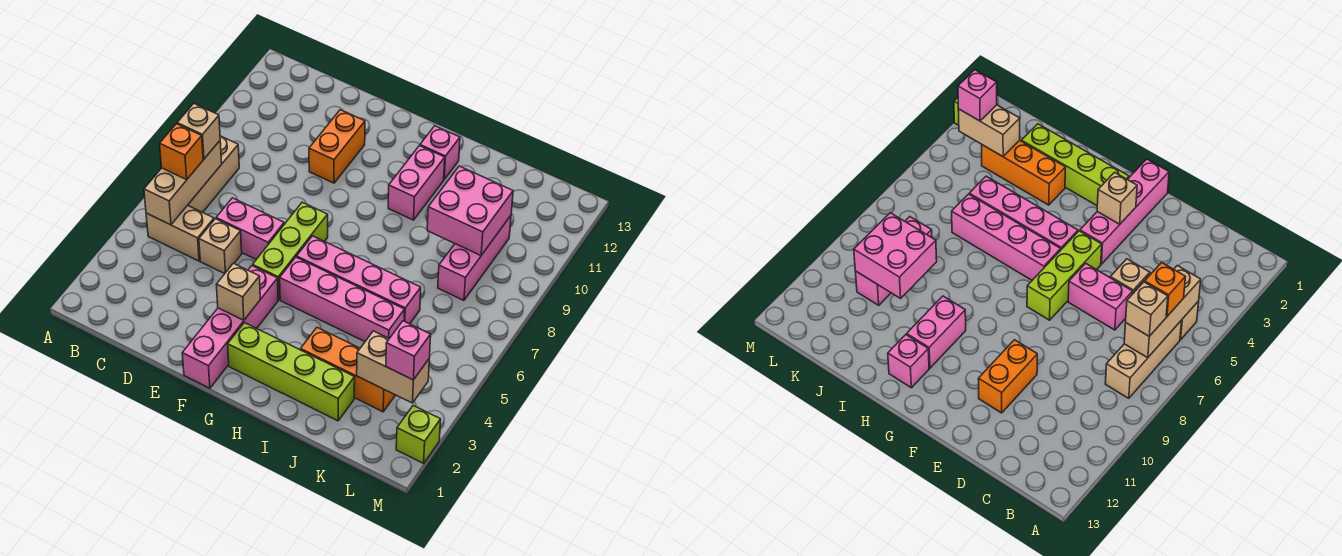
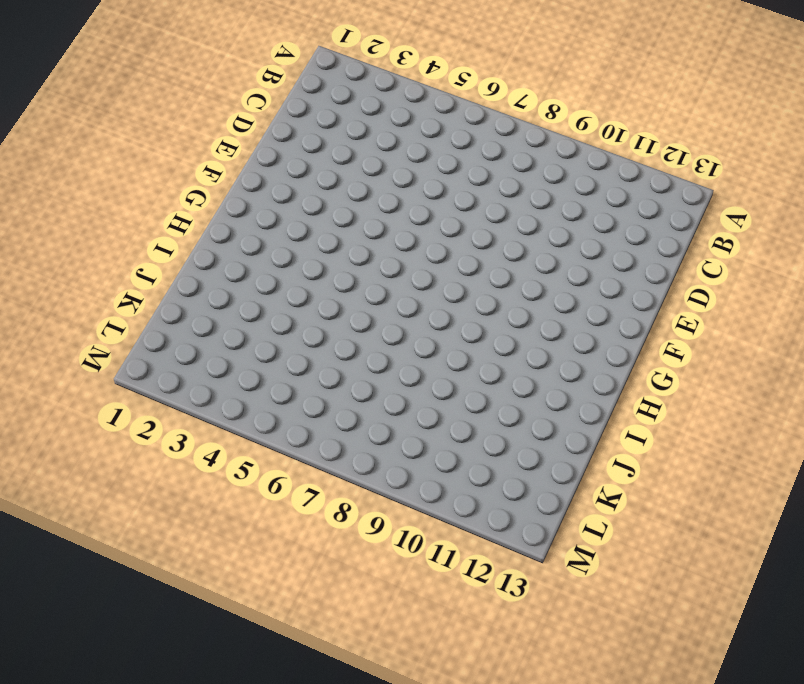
none -> tan 1x2 brick [146,205,214,261]
none -> tan 1x3 brick [188,136,239,212]
none -> tan 1x1 brick [199,219,242,274]

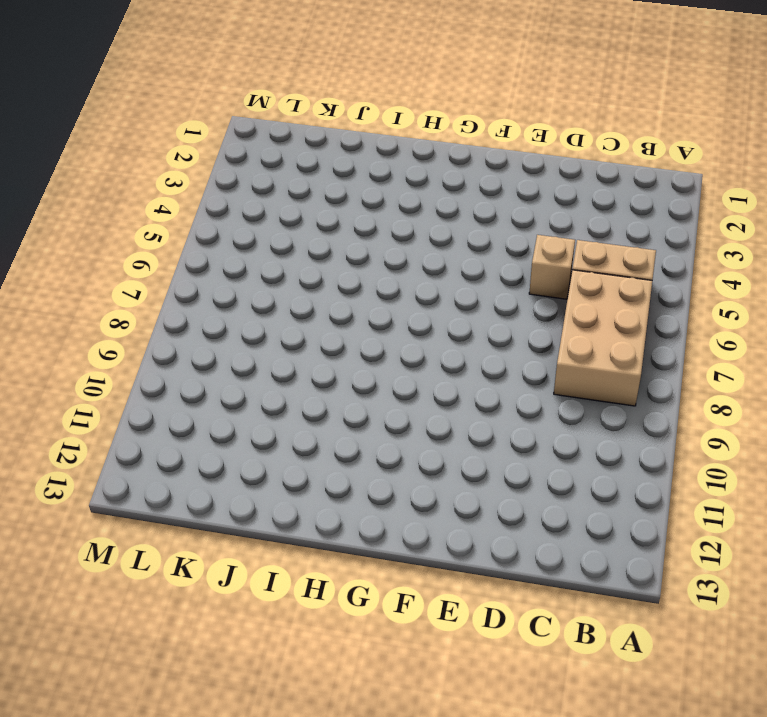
tan 2x3 brick [554,270,652,406] -> tan 1x3 brick [188,136,239,212]
none -> pink 1x2 brick [216,198,284,259]
none -> orange 1x2 brick [309,110,365,183]
none -> pink 1x4 brick [182,266,278,388]

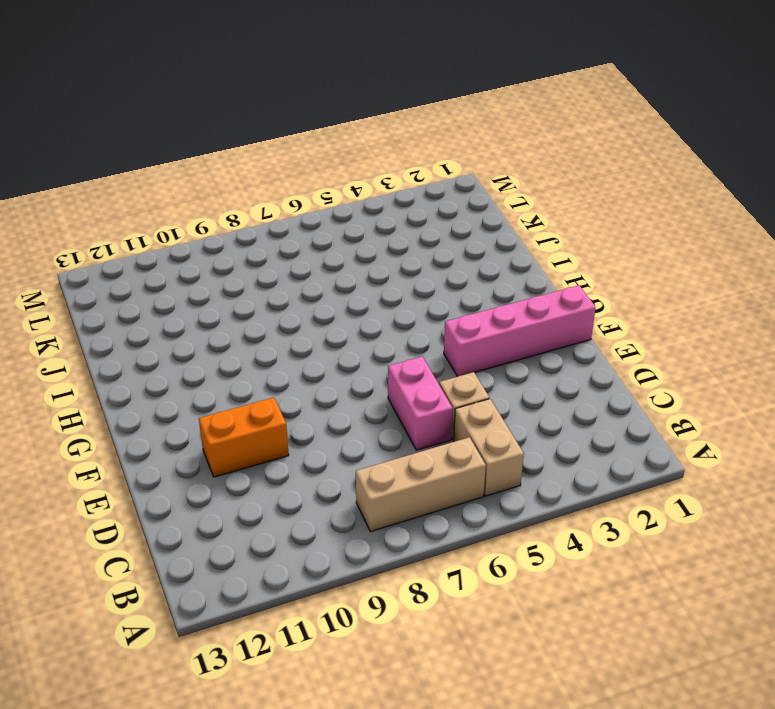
none -> lime 1x3 brick [253,202,328,300]
none -> lime 1x4 brick [228,323,355,421]
none -> pink 1x4 brick [280,257,405,342]

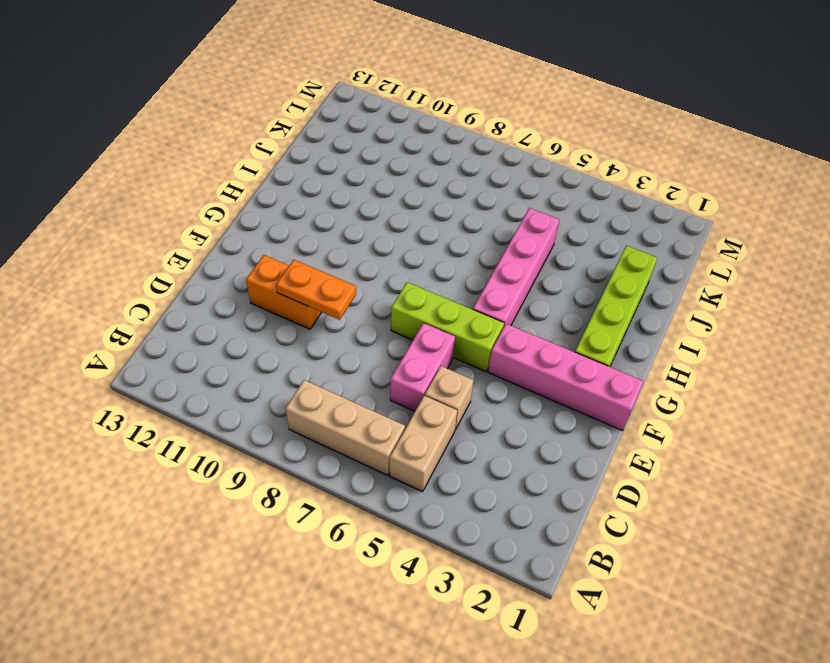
orange 1x2 plate [276,260,356,320] -> none
none -> pink 1x4 brick [297,236,421,324]
none -> pink 1x2 brick [388,146,445,220]
none -> pink 1x1 brick [420,126,460,179]

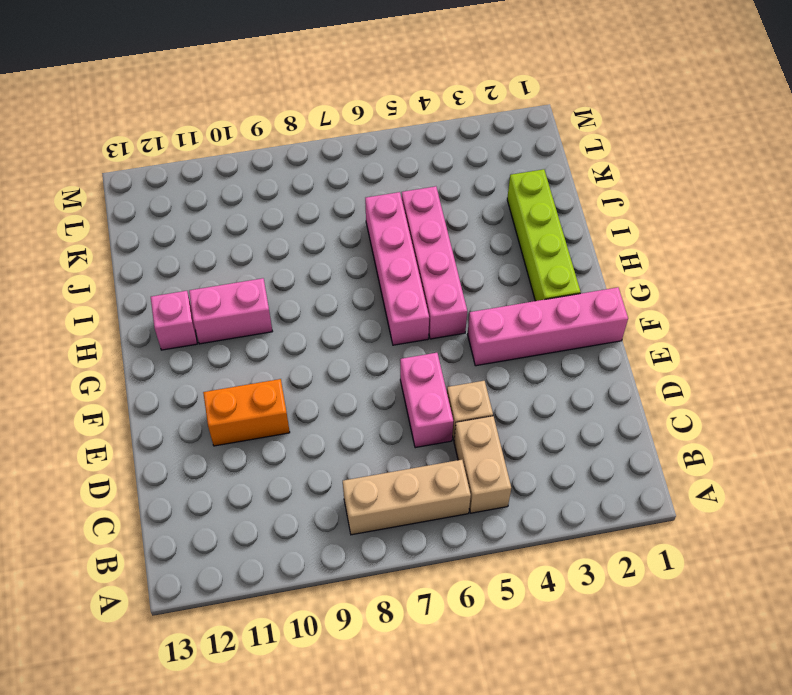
none -> lime 1x3 brick [253,202,328,300]
none -> orange 1x3 brick [301,328,395,412]
none -> pink 1x3 brick [438,216,511,300]

